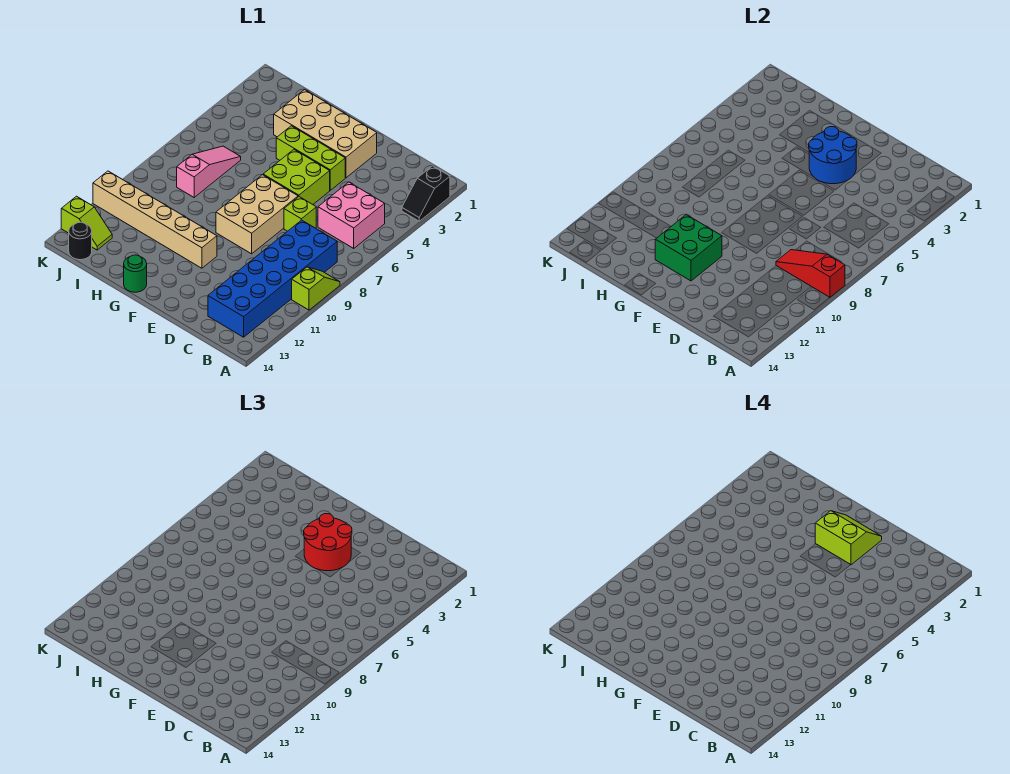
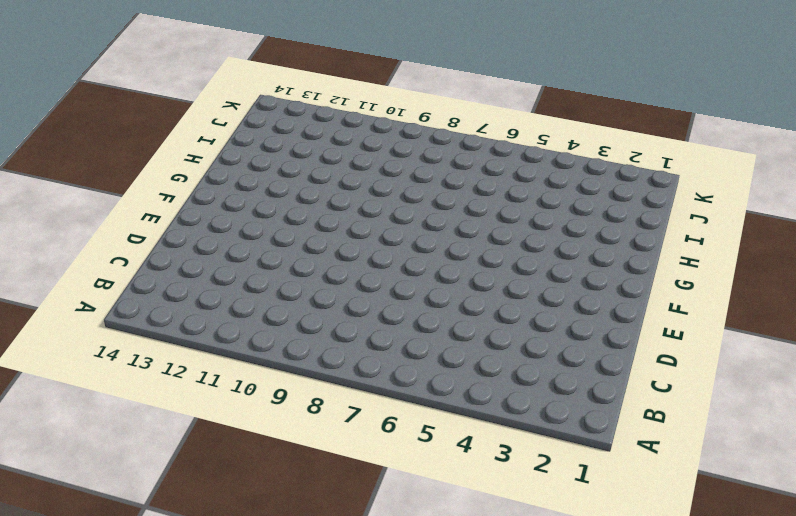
none -> black 1x2 slope [402,166,450,221]
none -> lime 1x2 slope [292,267,340,310]
none -> pink 2x2 brick [318,182,385,248]

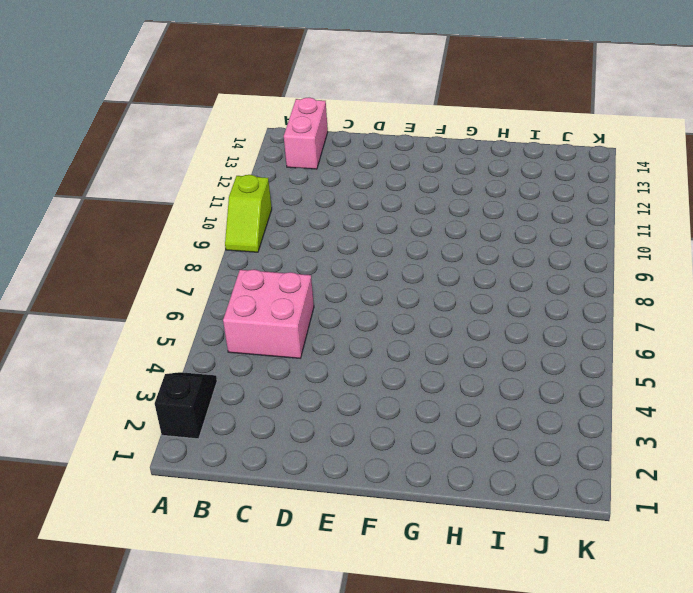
pink 1x2 brick [284,98,328,169] -> blue 2x6 brick [208,220,337,337]
none -> lime 1x1 brick [284,197,316,231]
none -> tan 2x4 brick [274,89,377,178]
none -> lime 1x3 brick [276,126,345,190]

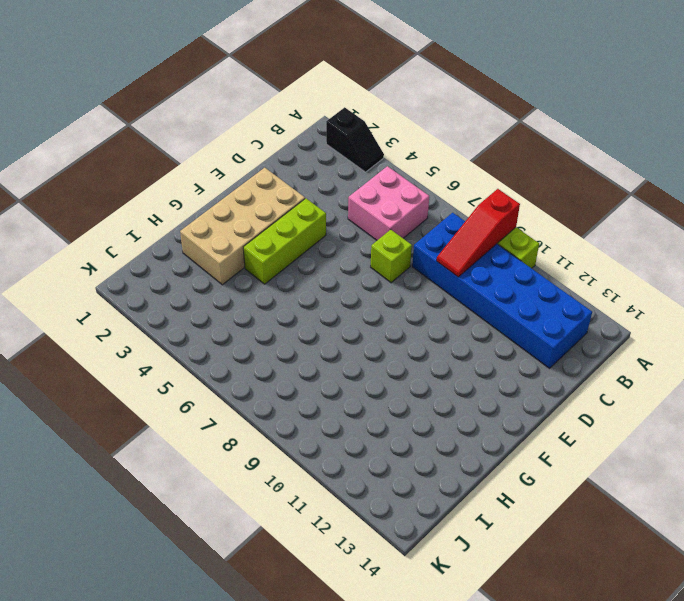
none -> lime 2x2 brick [263,150,330,204]
none -> tan 2x3 brick [216,175,298,254]
none -> tan 1x6 brick [93,171,217,268]

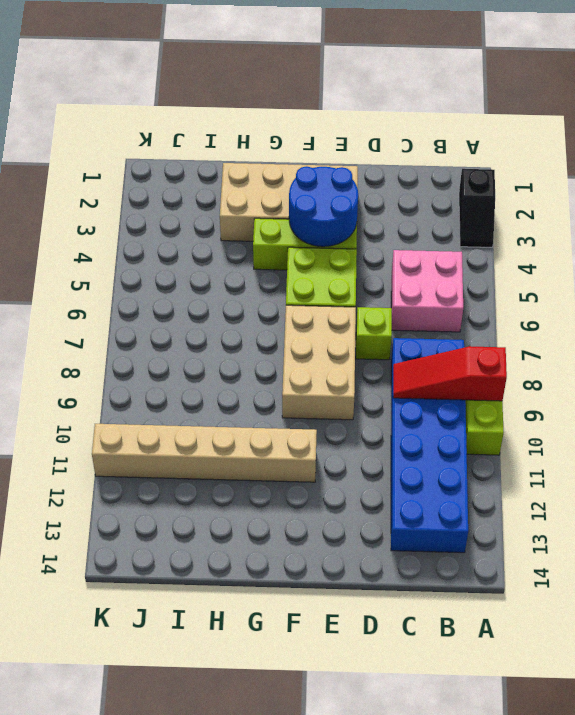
none -> green 1x1 round brick [124,255,147,292]
none -> pink 1x3 slope [177,146,241,197]
none -> lime 1x2 slope [61,196,112,250]

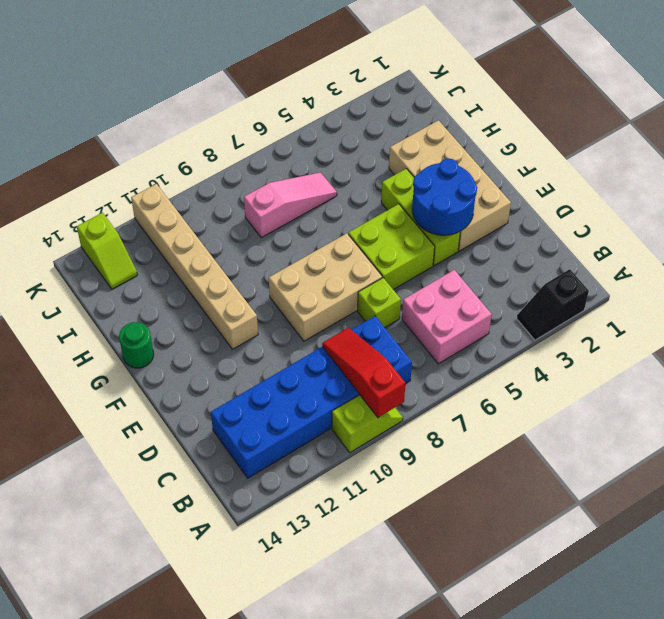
none -> black 1x1 round brick [69,222,92,260]
none -> green 2x2 brick [655,215,722,281]
none -> red 2x2 round brick [304,514,352,571]

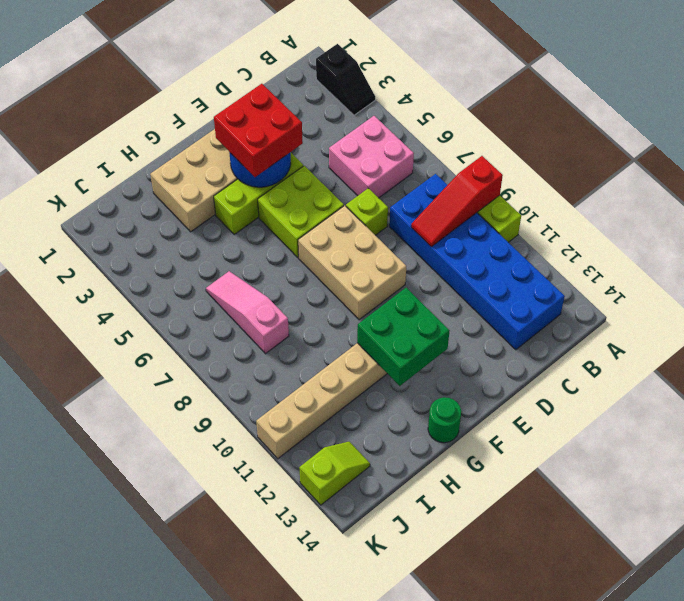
red 2x2 brick [214,84,303,177] -> red 2x2 round brick [304,514,352,571]
none -> black 1x1 round brick [69,222,92,260]
none -> lime 2x2 slope [815,511,882,565]

